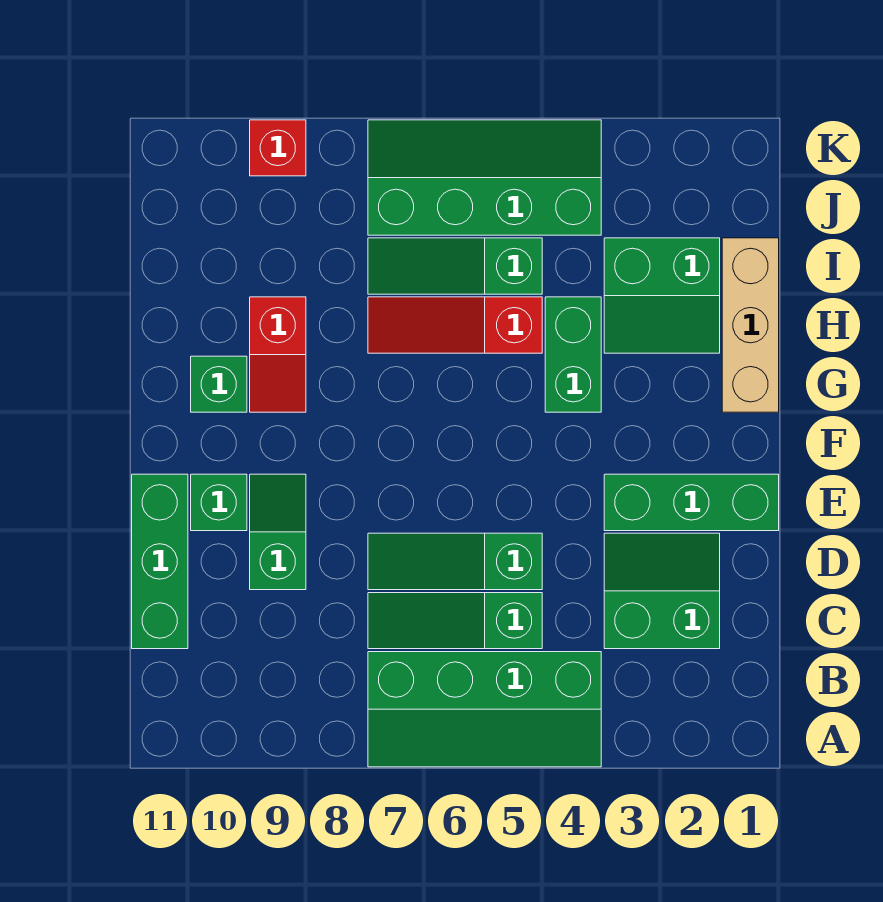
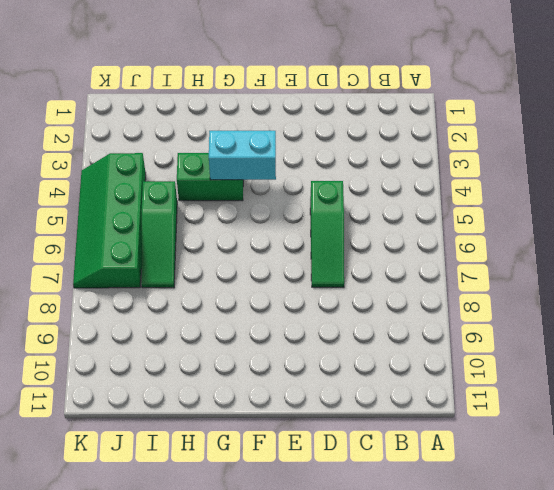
cyan 1x2 brick [209,131,276,180] -> none
none -> green 2x4 slope [368,652,601,767]
none -> green 2x2 slope [604,533,720,649]
none -> green 1x3 slope [368,593,542,649]

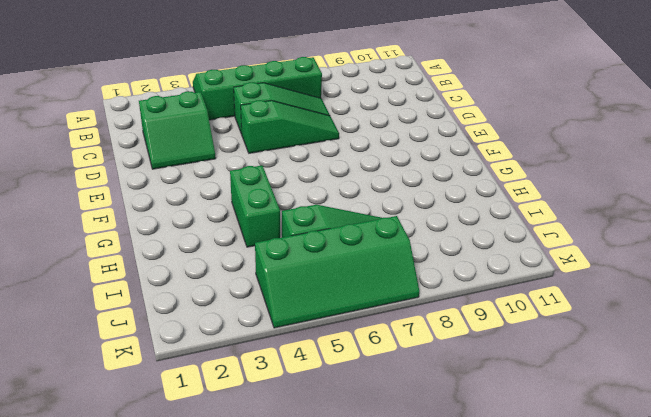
none -> green 1x3 brick [132,474,188,649]
none -> green 1x2 slope [250,474,306,590]
none -> green 1x3 brick [604,474,779,531]

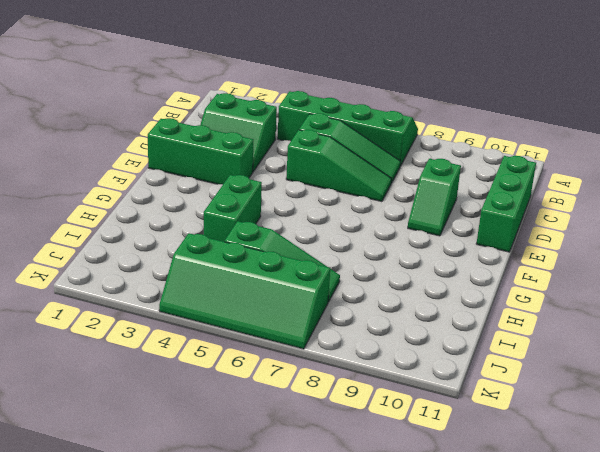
none -> green 1x1 brick [191,474,247,531]
none -> tan 1x3 brick [722,238,779,412]
none -> red 1x2 slope [250,297,306,412]

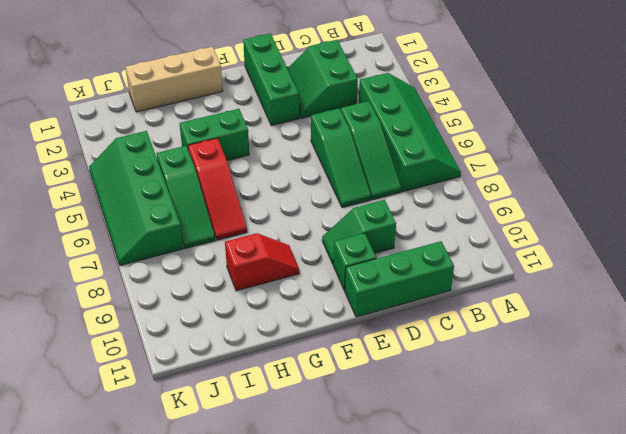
none -> green 1x1 brick [191,356,247,412]
none -> green 2x2 slope [604,238,720,353]
none -> red 1x1 brick [250,120,306,176]

